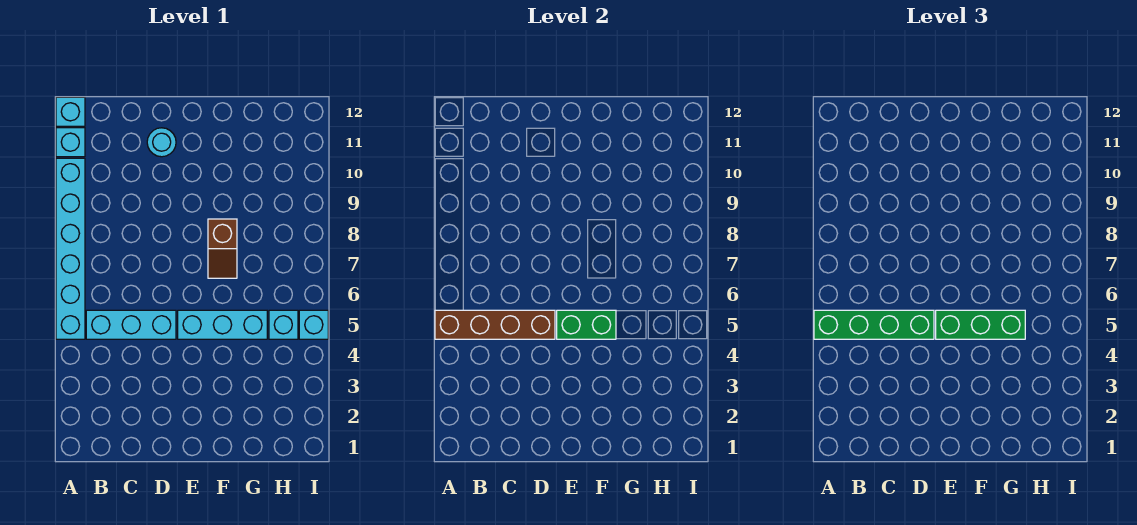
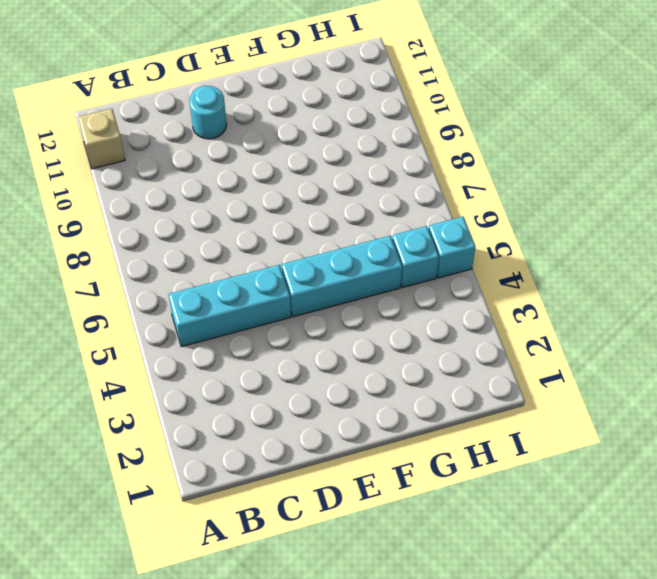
tan 1x1 brick [78,109,125,169] -> cyan 1x1 brick [56,128,85,157]
none -> cyan 1x6 brick [56,158,85,339]
none -> cyan 1x1 brick [56,97,85,126]
none -> brown 1x2 slope [208,219,237,278]

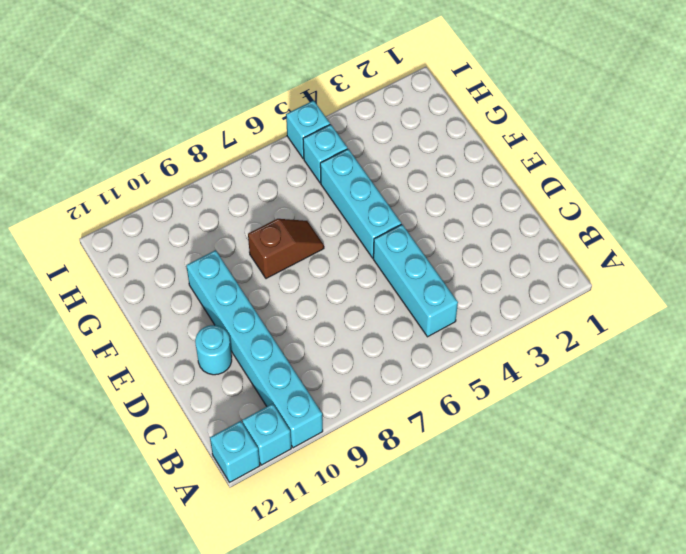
cyan 1x6 brick [186,250,323,448] -> cyan 1x6 brick turned to [56,158,85,339]
none -> brown 1x4 brick [435,310,555,339]
none -> green 1x2 brick [557,310,616,339]
none -> green 1x4 brick [814,310,934,339]

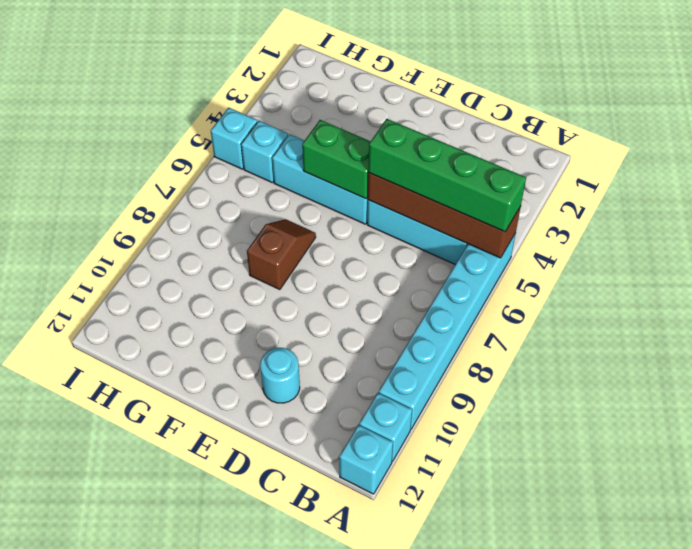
none -> green 1x3 brick [936,310,1025,339]

